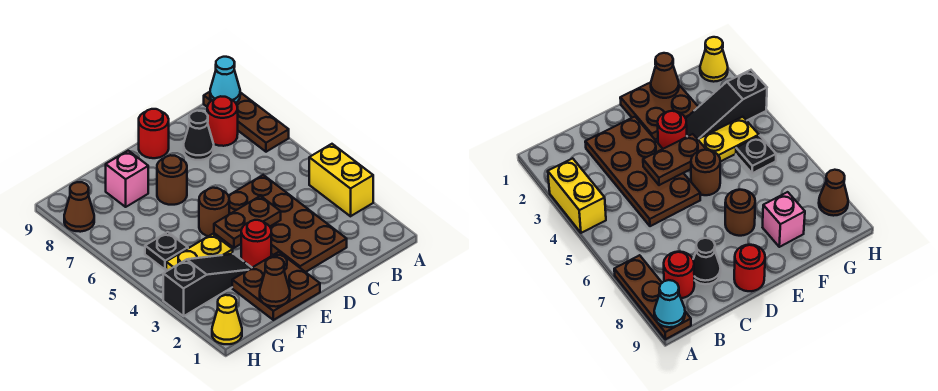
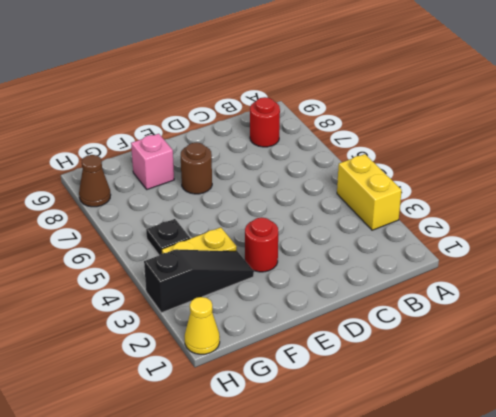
none -> brown 1x3 plate [204,92,289,152]
none -> brown 2x4 plate [229,175,347,272]
none -> black 1x1 cone [183,111,214,160]

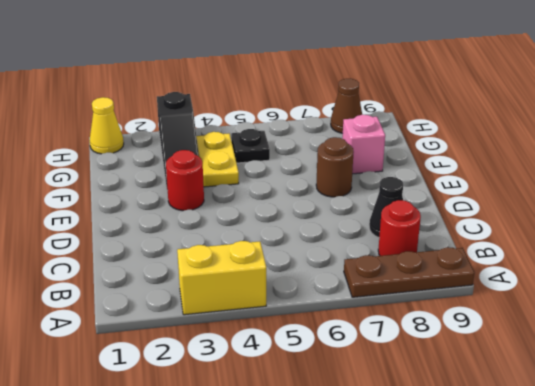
none -> brown 2x4 plate [229,175,347,272]
none -> red 1x1 round brick [139,109,169,158]
none -> brown 2x2 plate [232,252,320,320]

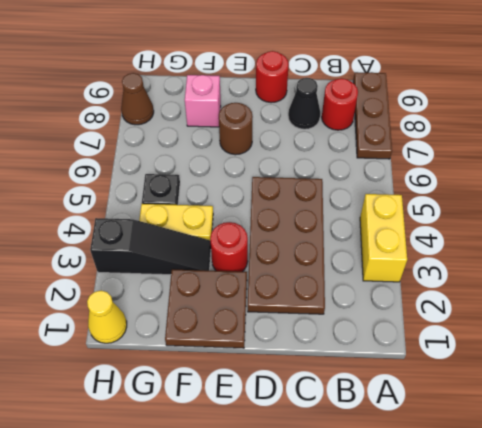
none -> brown 1x1 round brick [199,188,229,237]
none -> cyan 1x1 cone [210,57,240,103]
none -> brown 1x2 plate [214,196,281,248]

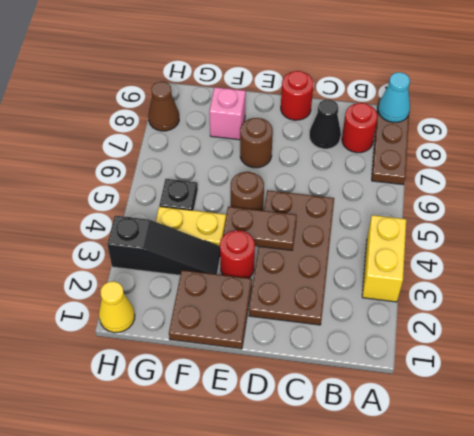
none -> brown 1x1 cone [260,257,290,307]

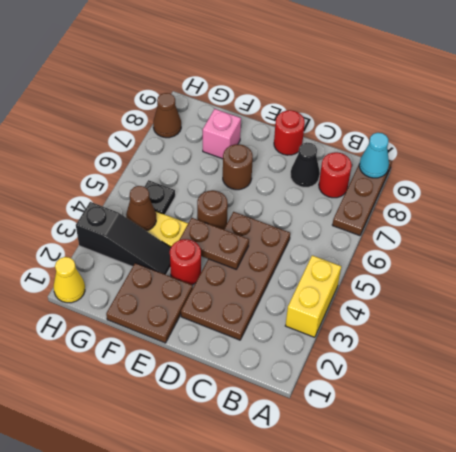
brown 1x1 cone [126,186,156,231] -> brown 1x1 cone moved to [260,257,290,307]

